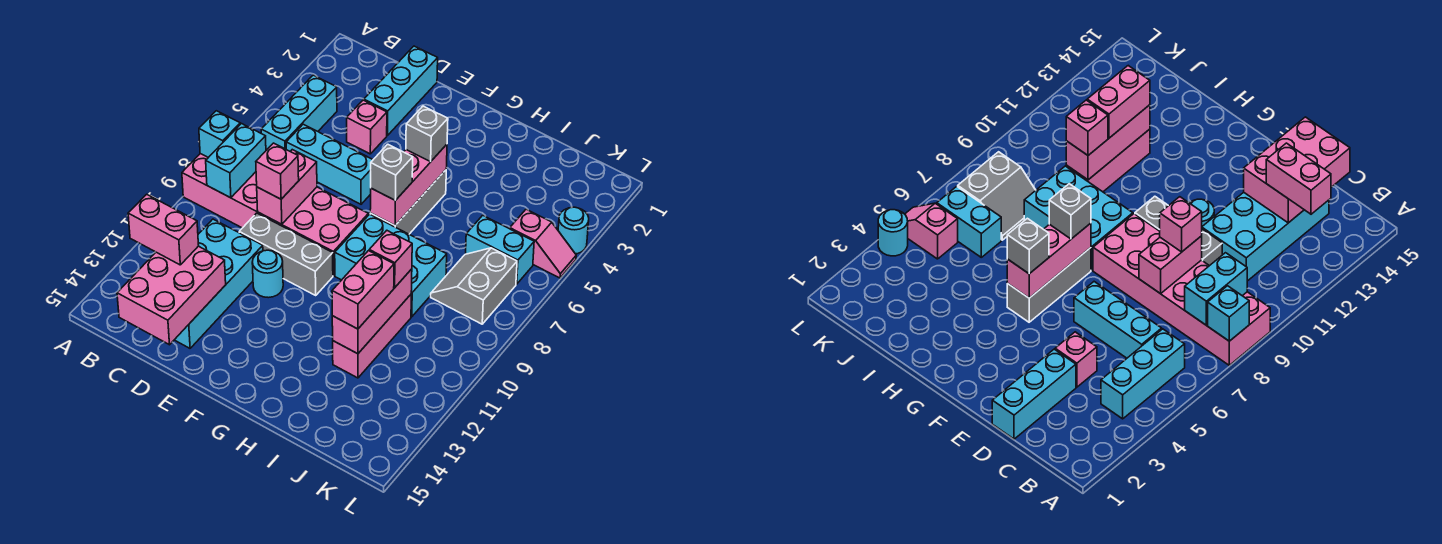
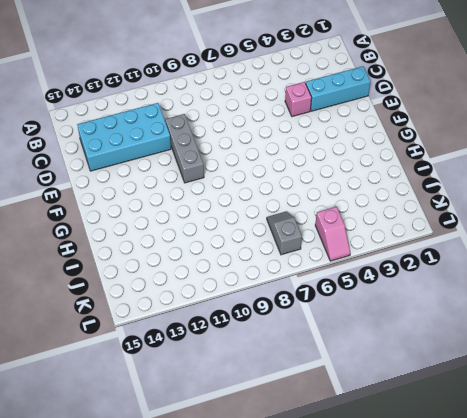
grey 1x2 slope [267,211,302,255] -> grey 2x2 slope [431,248,517,324]
none -> pink 2x6 brick [182,154,368,276]
none -> cyan 1x3 brick [261,75,337,150]
none -> cyan 1x3 brick [286,124,373,204]

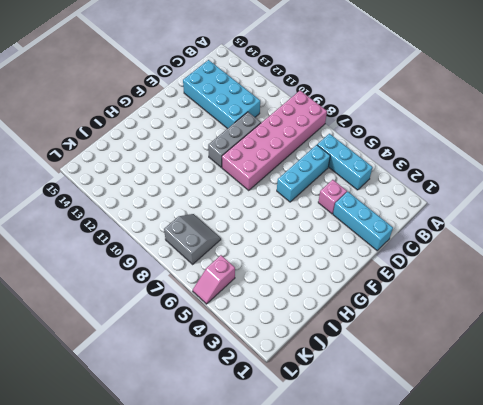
none -> cyan 1x1 round brick [252,250,283,298]
none -> grey 1x3 brick [370,170,446,234]
none -> cyan 2x3 brick [335,214,447,317]

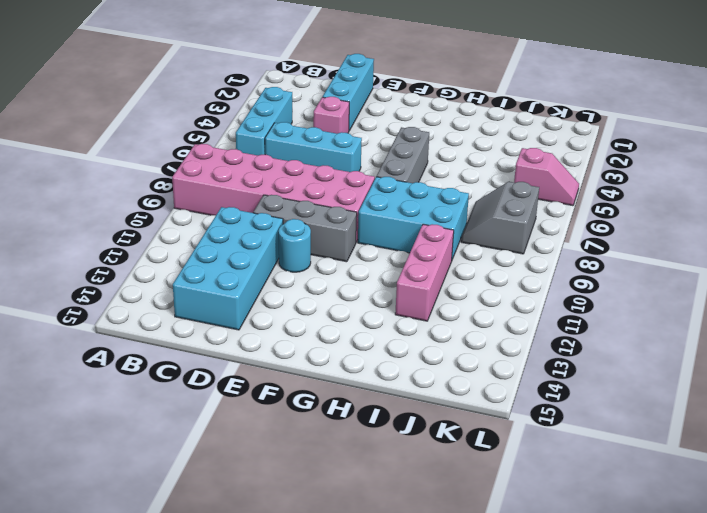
none -> cyan 1x2 brick [466,215,534,284]
none -> cyan 1x1 round brick [558,207,589,254]
none -> cyan 1x1 brick [199,111,240,158]

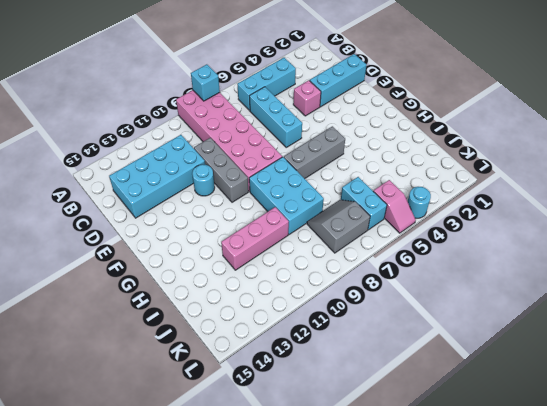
none -> cyan 1x2 brick [206,124,266,198]
none -> pink 2x3 brick [117,246,226,345]
none -> pink 1x2 brick [257,150,317,224]

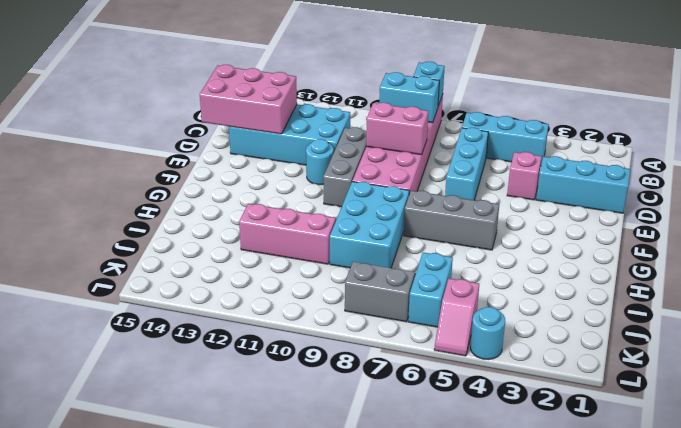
none -> pink 1x3 brick [370,144,447,225]
none -> pink 1x3 brick [332,269,412,354]
none -> pink 1x2 brick [128,194,199,265]

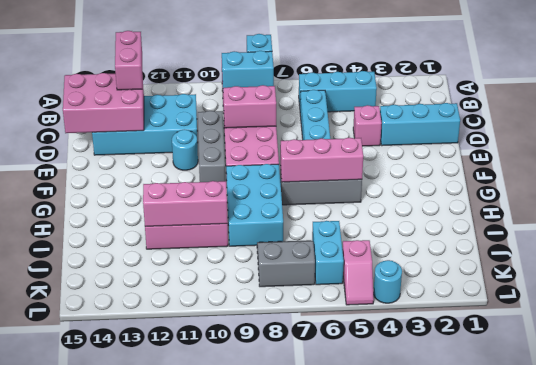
none -> pink 1x1 brick [256,143,299,199]
none -> grey 1x1 brick [406,106,448,162]
none -> grey 1x1 brick [371,144,413,200]

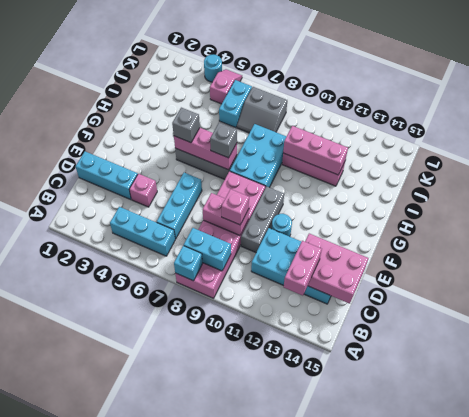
none -> pink 1x1 brick [369,231,412,288]
none -> pink 1x2 brick [332,251,394,329]

